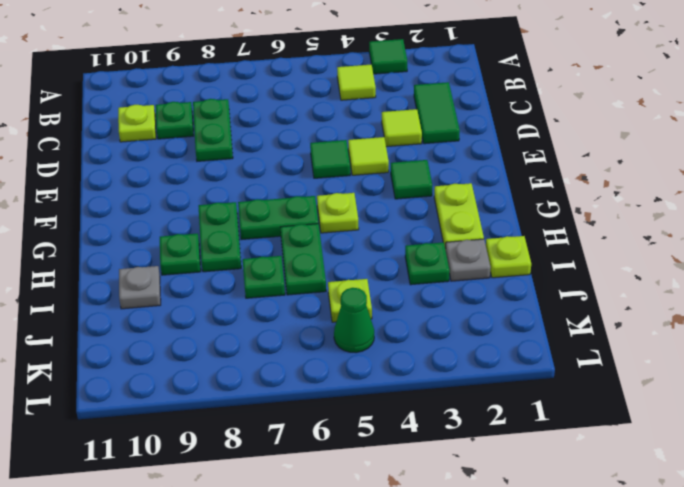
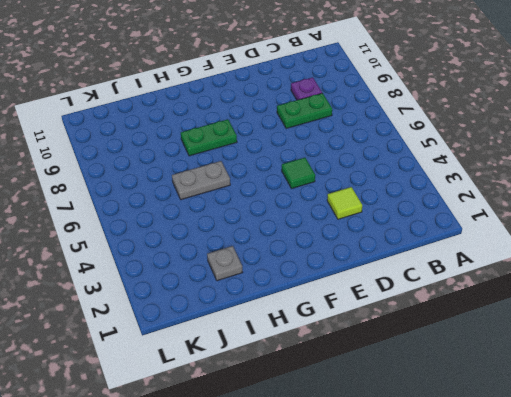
purple 1x1 plate [291,77,322,100] -> green 1x1 plate [156,102,194,139]
grey 1x2 plate [172,161,230,200] -> green 1x2 plate [281,224,326,295]
none -> green 1x1 tile [369,39,407,74]
none -> lime 1x1 tile [337,65,376,100]
none -> green 1x2 tile [414,82,460,144]

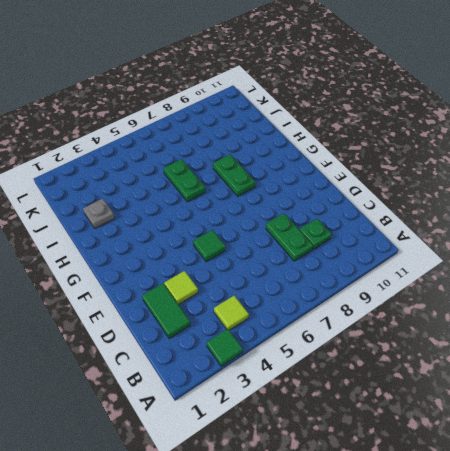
none -> lime 1x1 plate [118,105,156,142]
none -> lime 1x1 tile [348,137,389,175]
none -> green 1x1 tile [391,160,432,199]

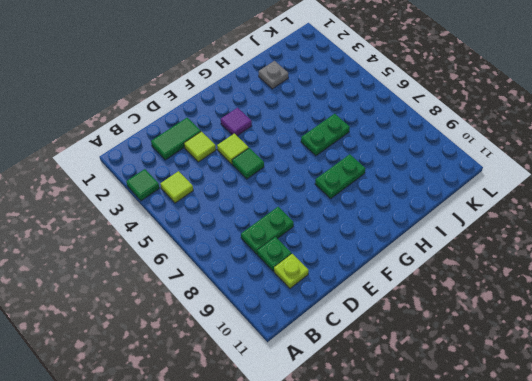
purple 1x1 tile [221,108,252,136] -> green 1x1 tile [391,160,432,199]
none -> lime 1x2 plate [434,183,484,250]
none -> lime 1x1 plate [317,193,359,233]
none -> green 1x2 plate [238,196,318,240]

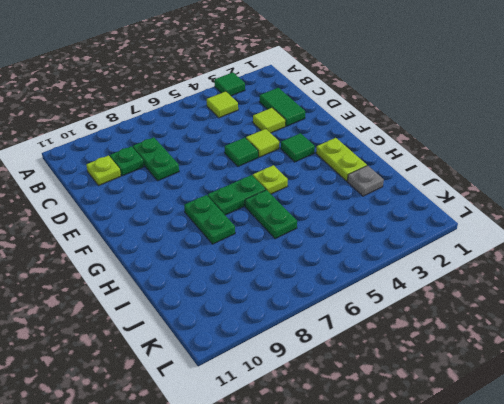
none -> green 1x1 plate [160,233,201,275]
none -> lime 1x1 plate [486,236,531,278]
none -> green 1x1 plate [405,242,450,285]

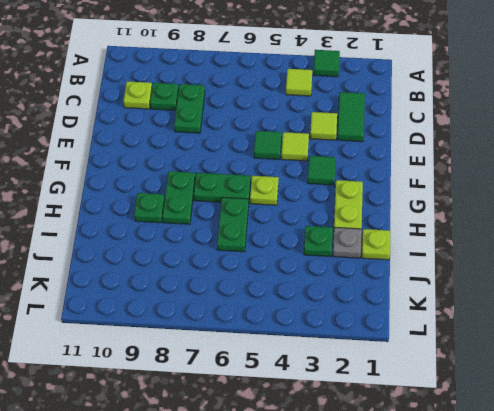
none -> green 1x1 plate [243,256,285,298]
none -> grey 1x1 plate [119,266,161,309]
none -> lime 1x1 plate [328,279,372,322]

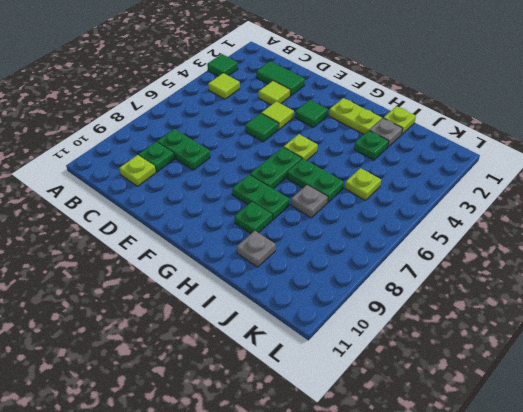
grey 1x1 plate [291,185,328,218] -> green 1x1 plate [243,256,285,298]
none -> green 1x1 cone [334,288,374,353]

